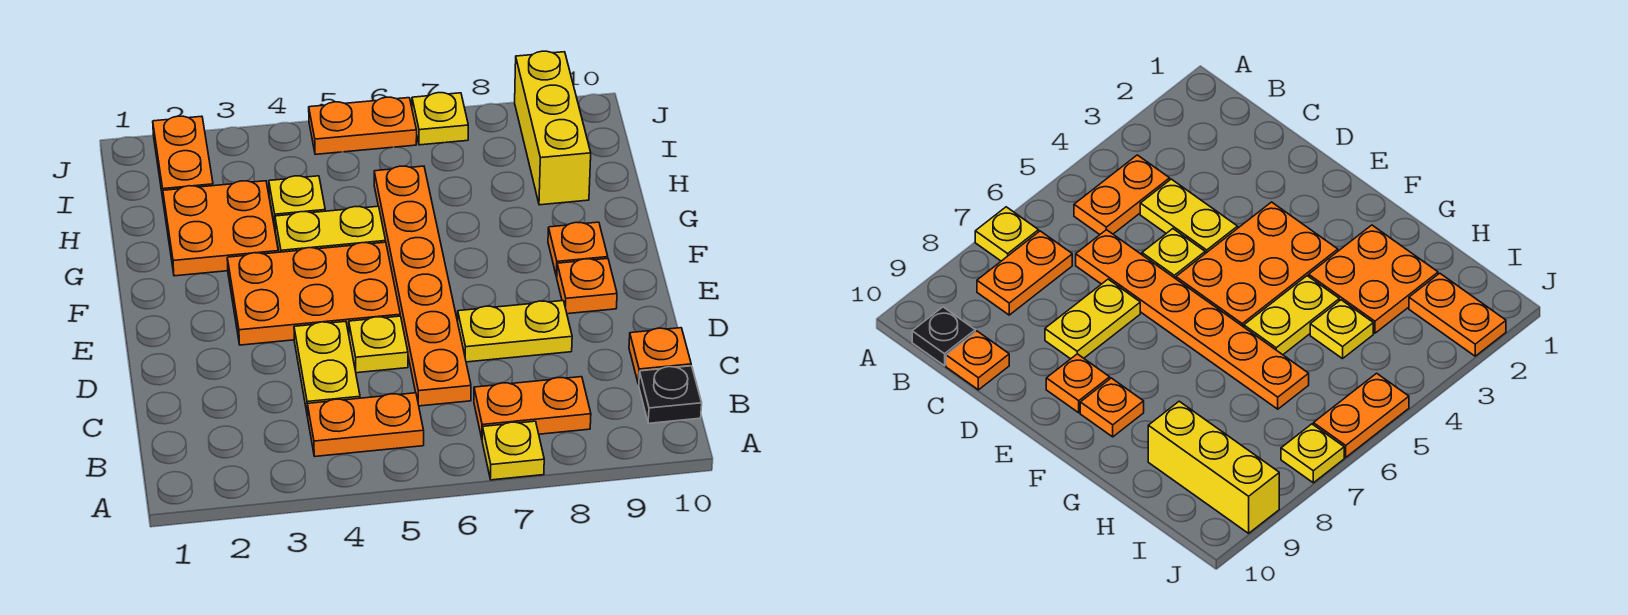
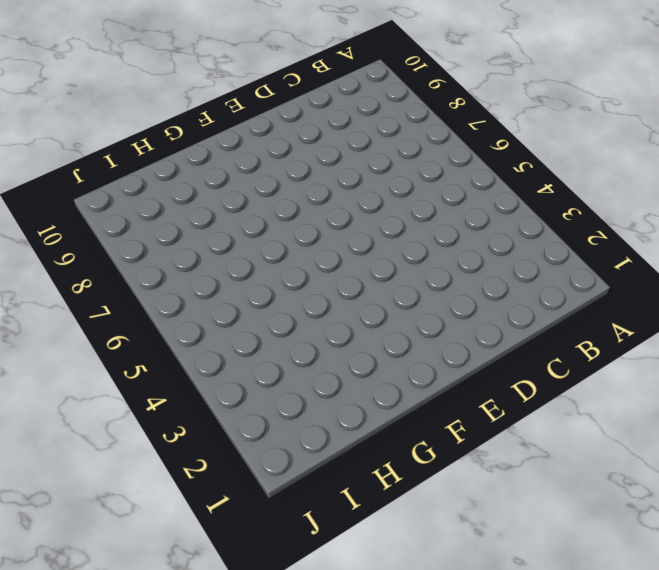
none -> yellow 1x1 plate [482,421,544,480]
none -> orange 1x2 plate [307,393,424,456]
none -> orange 1x2 plate [474,377,591,438]

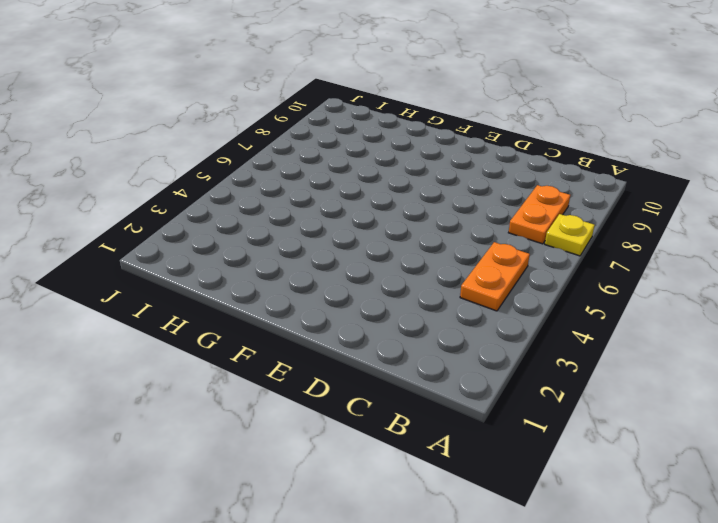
none -> black 1x1 plate [639,366,702,423]
none -> yellow 1x2 plate [294,321,360,417]
none -> orange 1x6 plate [374,166,471,406]

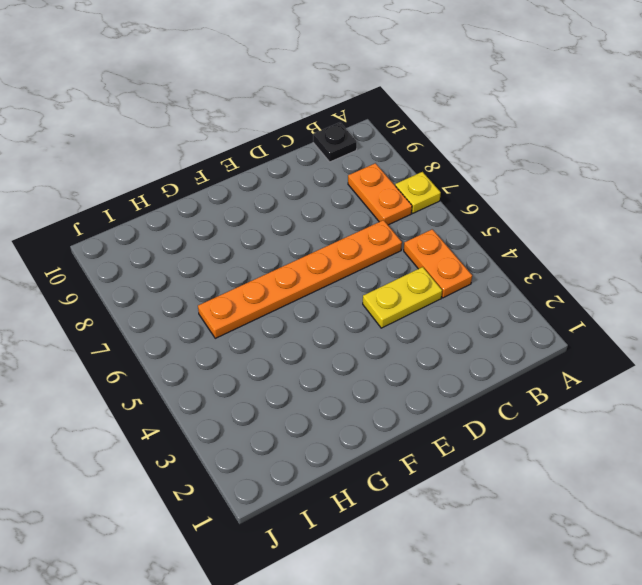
none -> orange 1x1 plate [629,328,691,384]
none -> yellow 1x1 plate [349,316,408,373]
none -> yellow 1x2 plate [458,301,572,362]

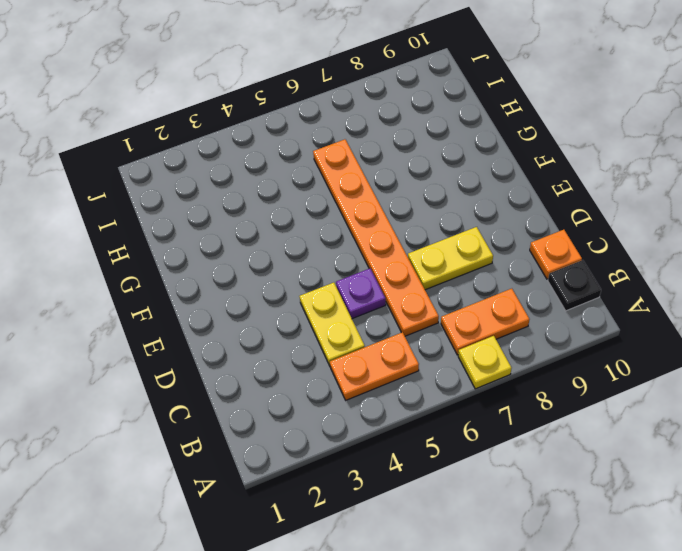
purple 1x1 plate [336,269,386,319] -> yellow 1x1 plate [349,316,408,373]
none -> orange 2x3 plate [227,242,400,345]
none -> orange 1x1 plate [557,258,617,314]
none -> orange 1x1 plate [548,222,608,277]

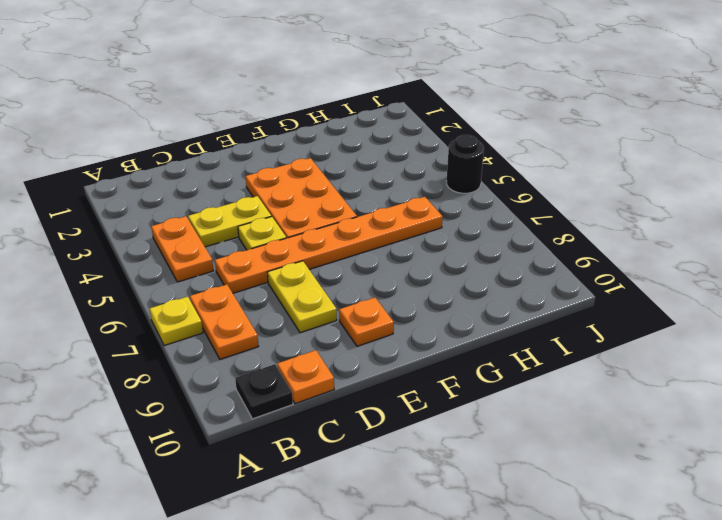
black 1x1 round brick [446,135,484,193] -> orange 1x2 plate [309,97,417,154]
none -> orange 1x1 plate [548,222,608,277]
none -> orange 2x2 plate [163,181,278,276]
none -> yellow 1x2 plate [275,206,386,252]

